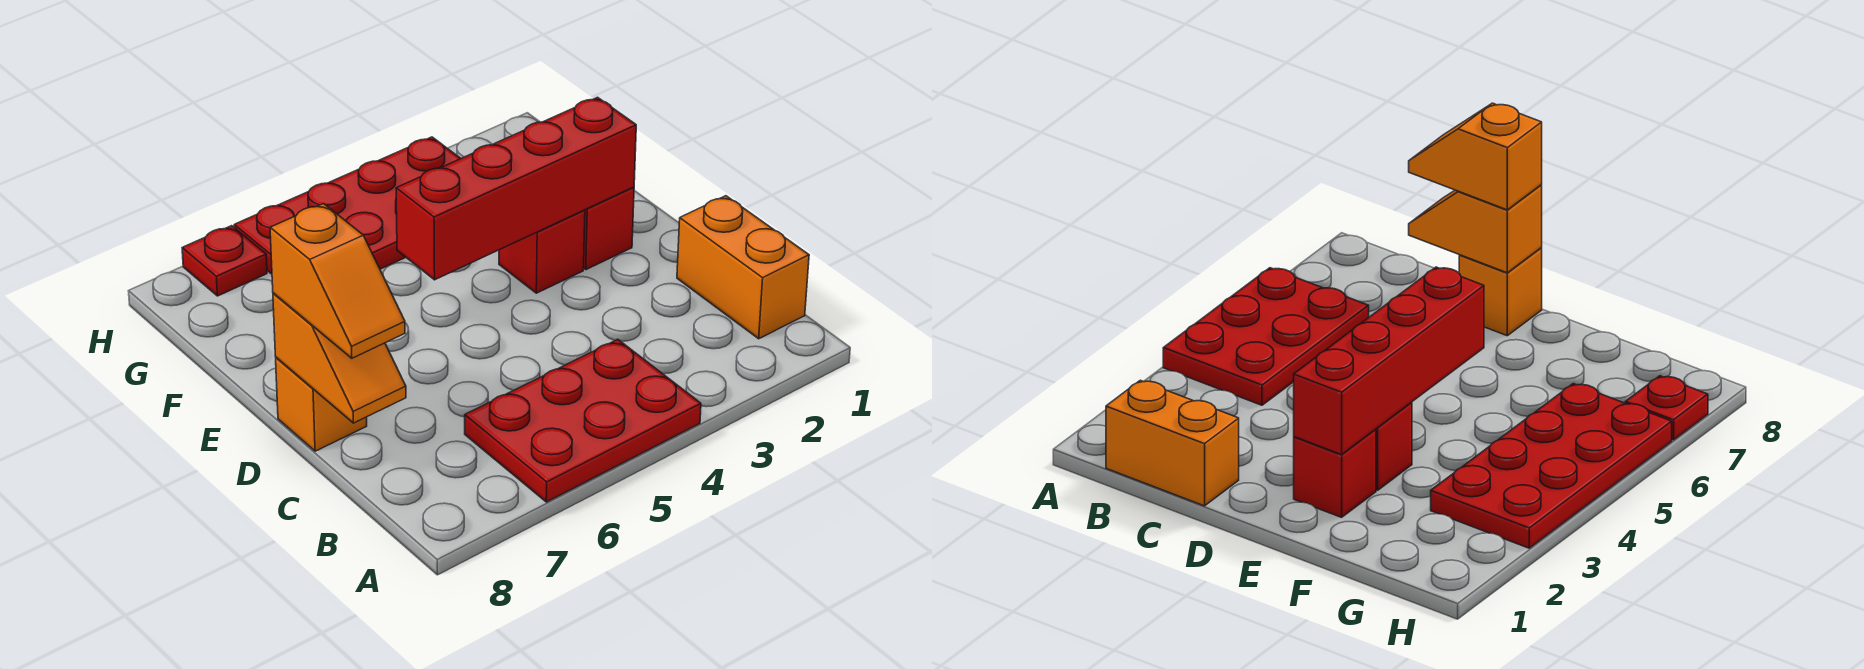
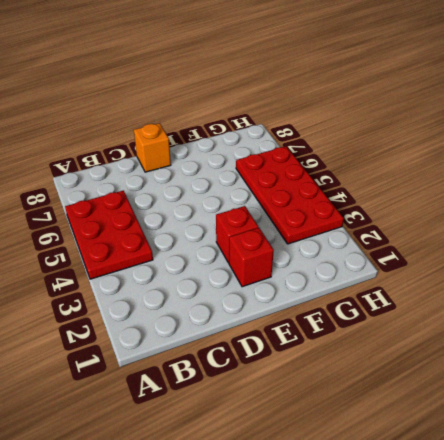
none -> orange 1x2 brick [677,196,809,339]
none -> red 1x1 plate [182,226,267,296]

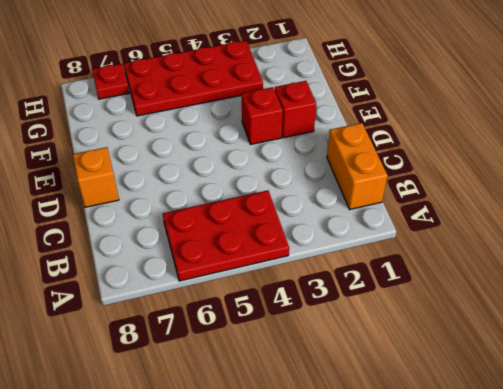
none -> orange 1x2 slope [273,293,406,423]
none -> red 1x4 brick [396,97,636,280]

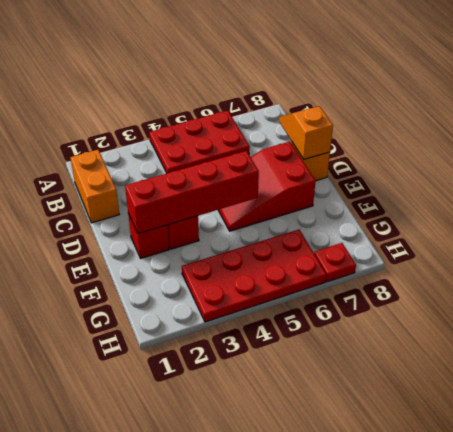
red 2x3 slope [218,142,316,231] -> none
none -> orange 1x2 slope [270,204,405,358]

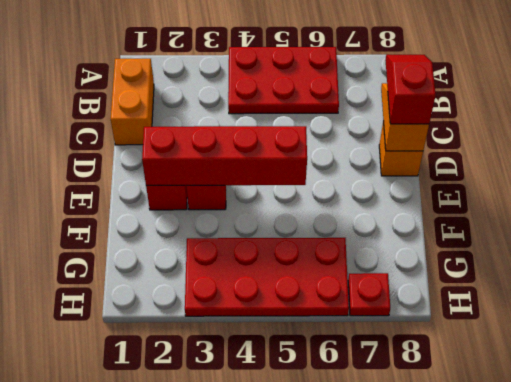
red 1x2 slope [385,55,436,124] -> orange 1x2 slope [270,204,405,358]

